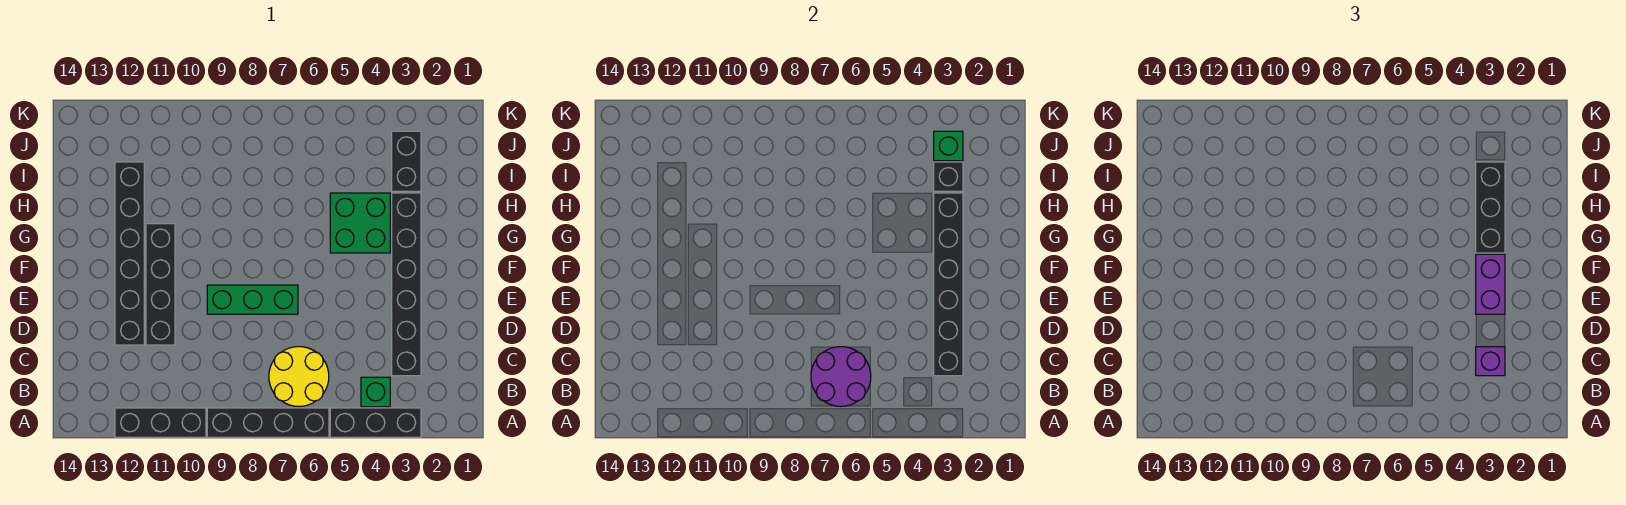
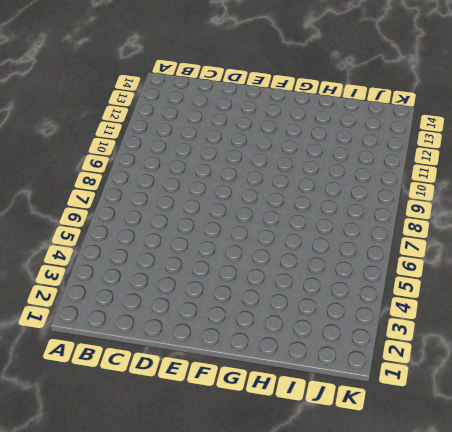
none -> black 1x3 brick [330,408,421,437]
none -> black 1x4 brick [207,408,329,437]
none -> black 1x3 brick [115,408,206,437]

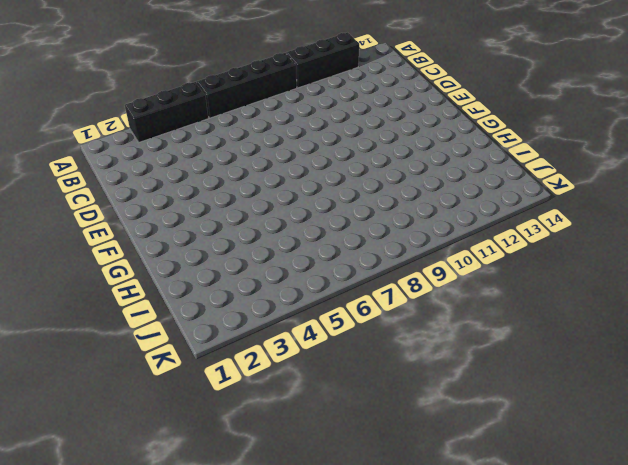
none -> green 1x1 brick [361,377,390,407]
none -> yellow 2x2 round brick [269,347,329,407]
none -> black 1x6 brick [392,193,421,376]

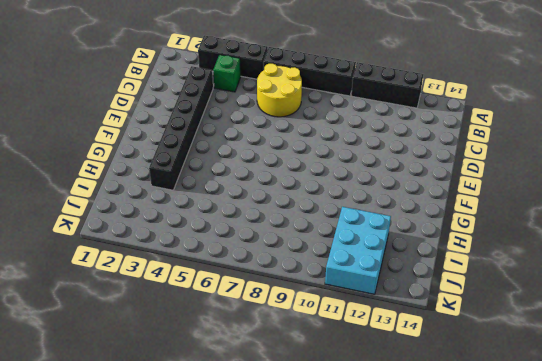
cyan 2x3 brick [325,207,391,294] -> black 1x6 brick [115,162,144,345]
none -> black 1x4 brick [146,224,175,345]
none -> green 1x3 brick [207,285,298,314]
none -> green 2x2 brick [330,193,390,253]

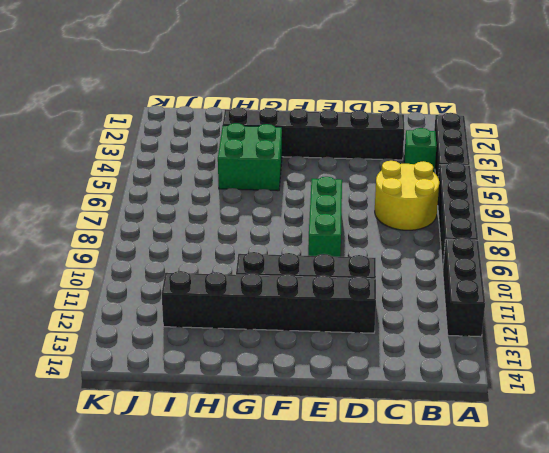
none -> black 1x2 brick [392,131,421,191]
none -> purple 2x2 round brick [811,347,871,407]
none -> black 1x6 brick [934,193,963,376]

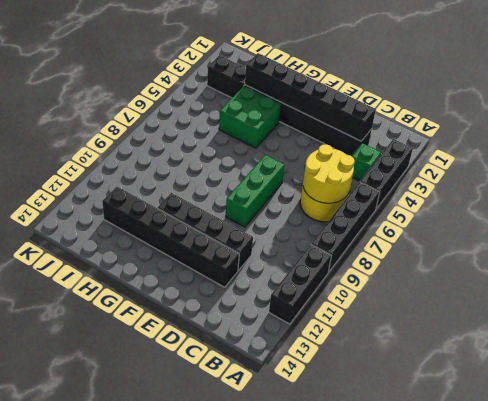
yellow 2x2 round brick [303,144,355,203] -> purple 2x2 round brick [811,347,871,407]
none -> black 1x1 brick [934,162,963,191]
none -> green 1x1 brick [934,131,963,161]
none -> purple 1x1 brick [1476,347,1505,376]

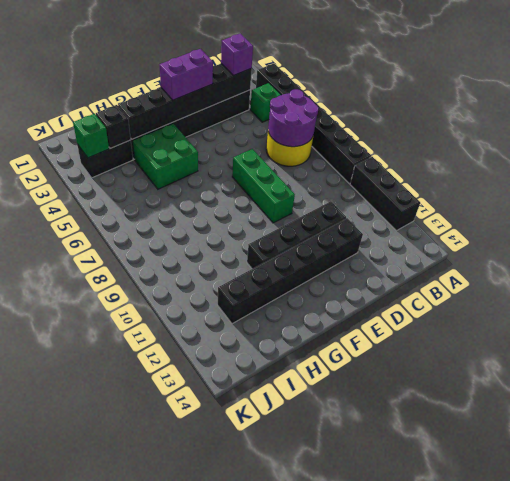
none -> black 1x3 brick [1476,162,1505,253]

